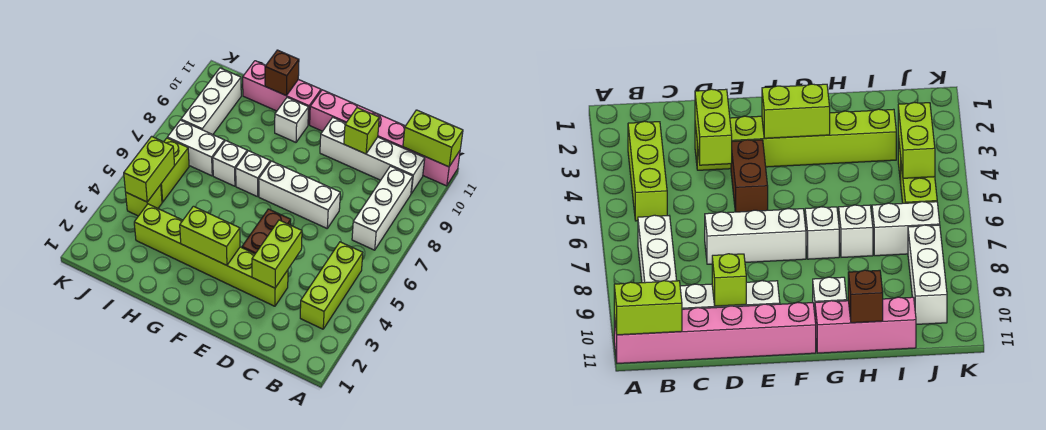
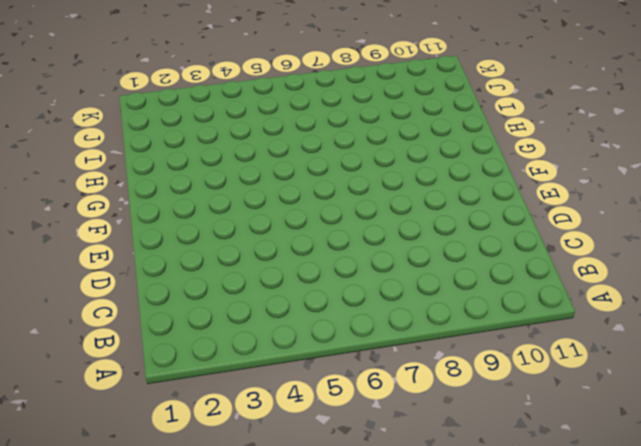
none -> pink 1x6 brick [310,90,460,186]
none -> lime 1x3 brick [300,242,363,329]
none -> white 1x3 brick [352,166,413,250]

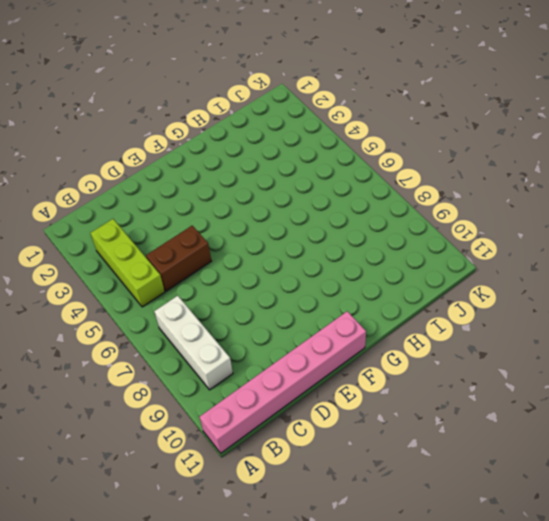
brown 1x2 brick [146,226,211,291] -> brown 1x2 brick turned to [242,209,291,254]
none -> white 1x4 brick [320,117,425,194]
none -> lime 1x6 brick [134,204,288,306]
none -> white 1x3 brick [259,161,340,228]

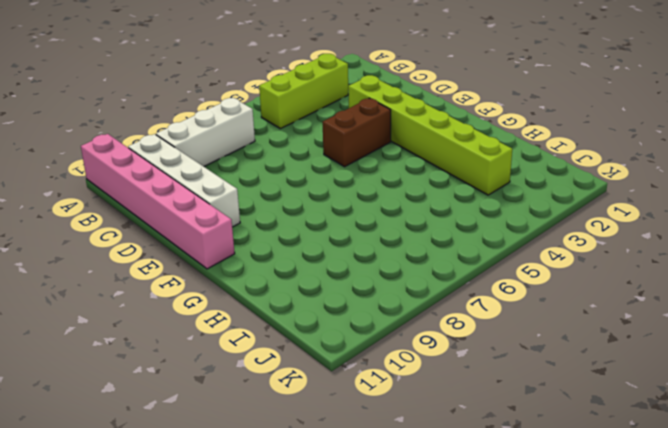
none -> white 1x3 brick [259,161,340,228]
none -> white 1x1 brick [236,151,270,197]
none -> white 1x1 brick [275,97,309,142]

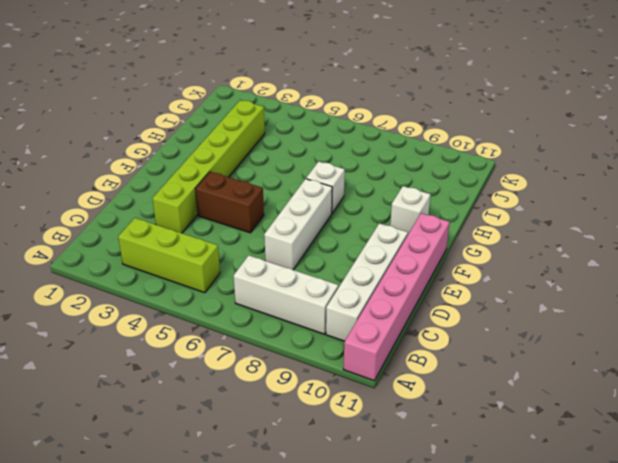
none -> pink 1x3 brick [243,61,321,125]
none -> white 1x1 brick [213,141,247,186]
none -> white 1x2 brick [167,120,224,176]

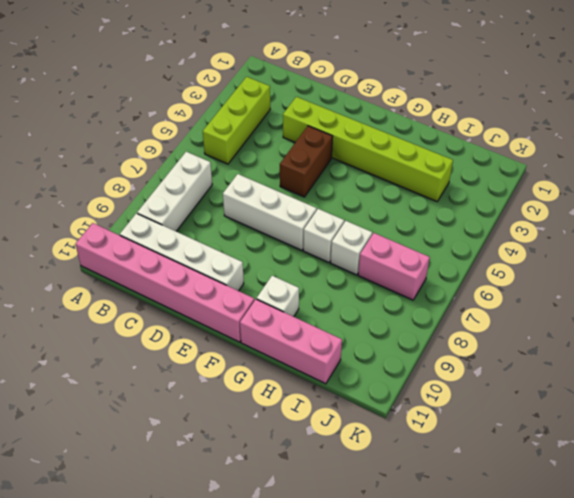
pink 1x2 brick [358,233,430,300] -> white 1x2 brick [167,120,224,176]
none -> lime 1x1 brick [126,185,162,216]
none -> lime 1x2 brick [161,138,189,202]
none -> white 1x3 brick [181,68,241,135]

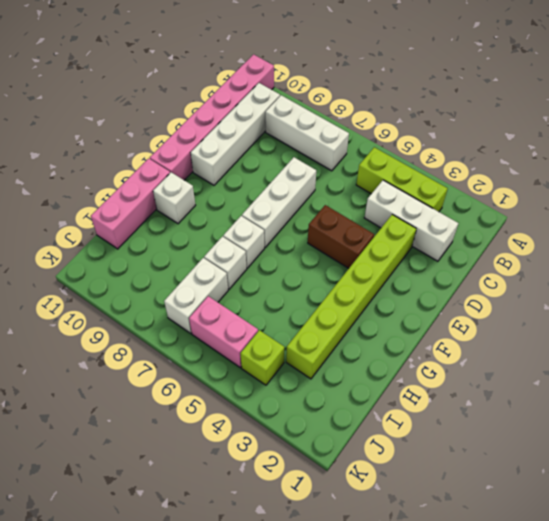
white 1x3 brick [364,180,458,261] -> white 1x3 brick moved to [181,68,241,135]
pink 1x2 brick [189,296,258,368] -> lime 1x2 brick [161,138,189,202]
none -> lime 1x2 brick [403,110,463,167]
none -> lime 1x2 brick [252,220,302,288]
none -> lime 1x1 brick [344,108,379,154]

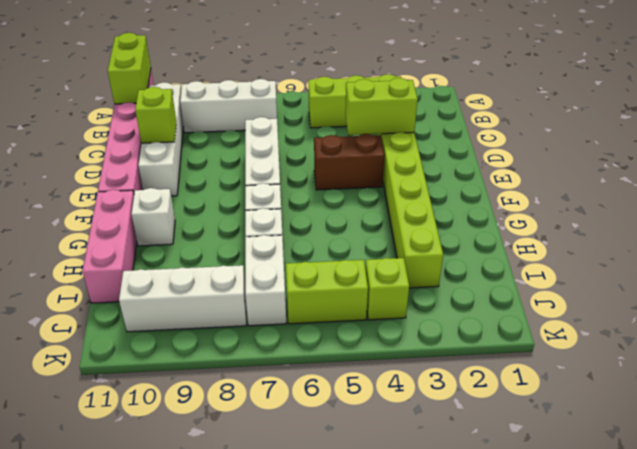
none -> lime 1x2 brick [180,206,240,265]
none -> brown 1x1 brick [265,50,299,96]
none -> lime 1x2 brick [124,136,175,202]

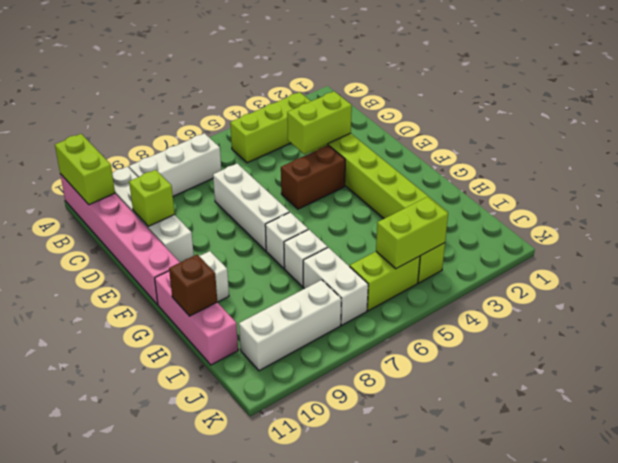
none -> lime 1x2 brick [180,206,240,265]

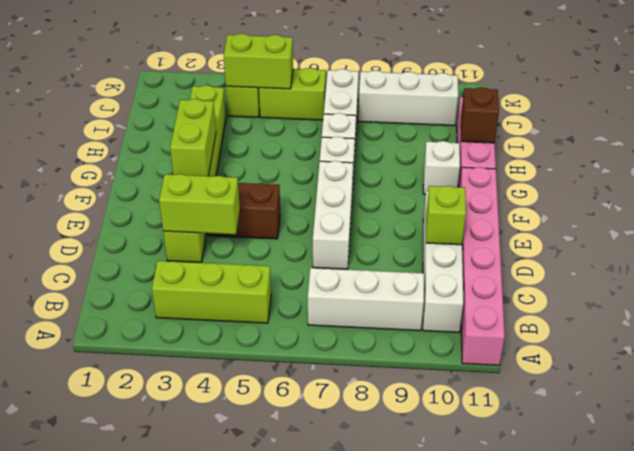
none -> lime 1x2 brick [403,110,463,167]

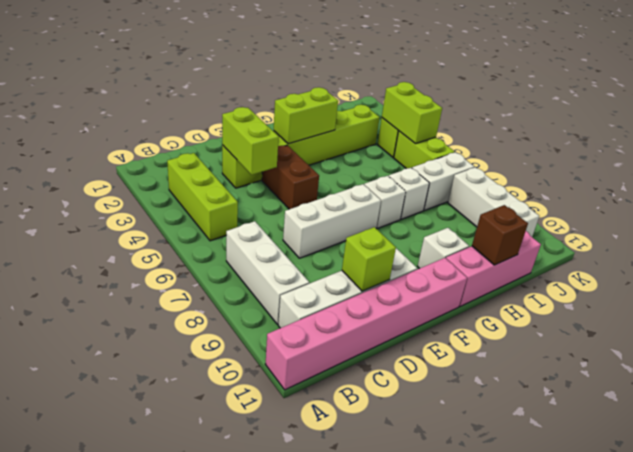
none -> lime 1x2 brick [403,110,463,167]

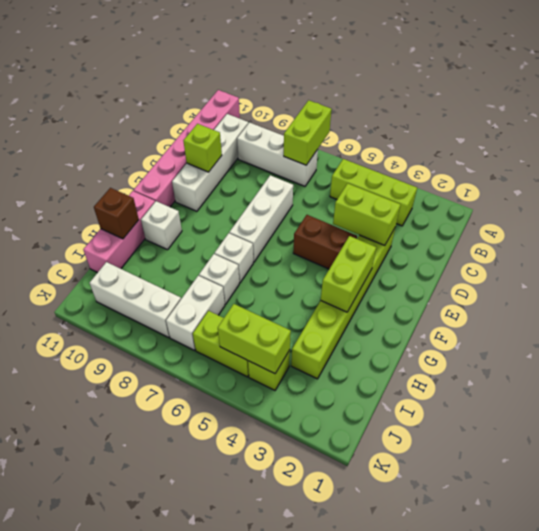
lime 1x2 brick [284,100,332,165] -> lime 1x2 brick moved to [403,110,463,167]

